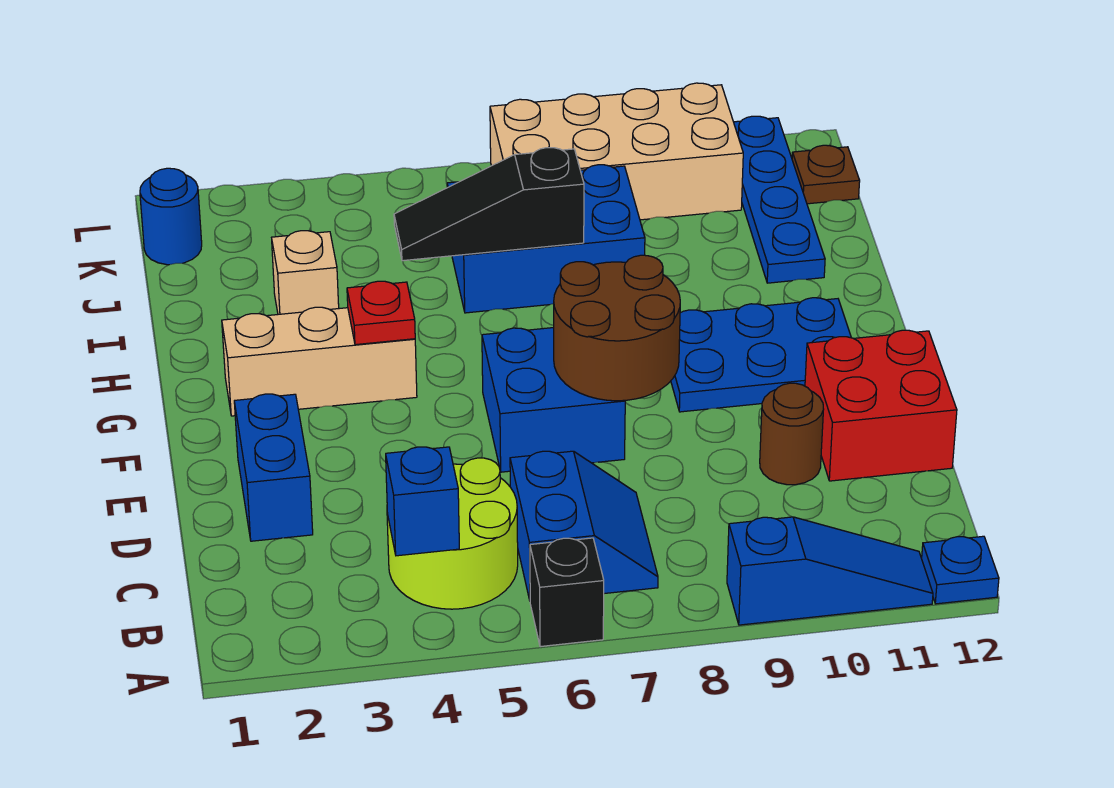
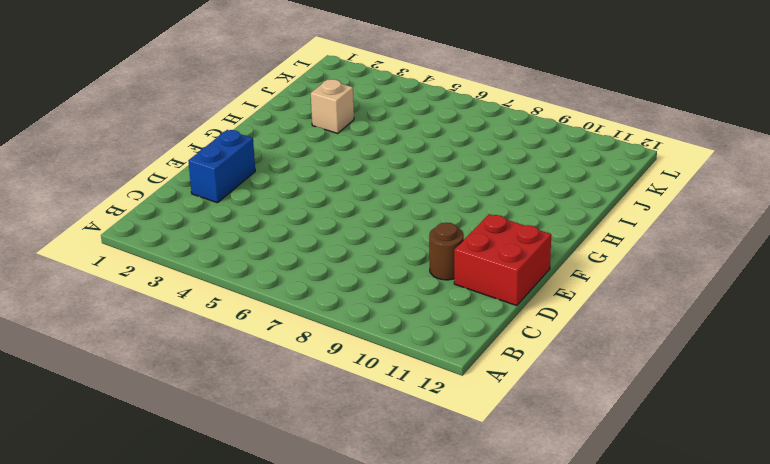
none -> black 1x1 brick [530,538,604,647]
none -> blue 1x3 slope [727,517,933,625]
none -> blue 1x1 plate [922,536,999,604]

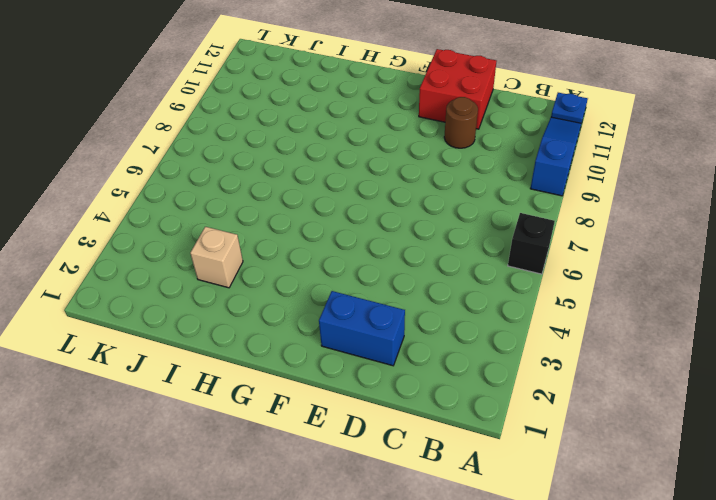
none -> lime 2x2 round brick [387,458,518,609]
none -> blue 2x2 slope [510,451,658,600]
none -> blue 2x2 brick [482,328,625,472]

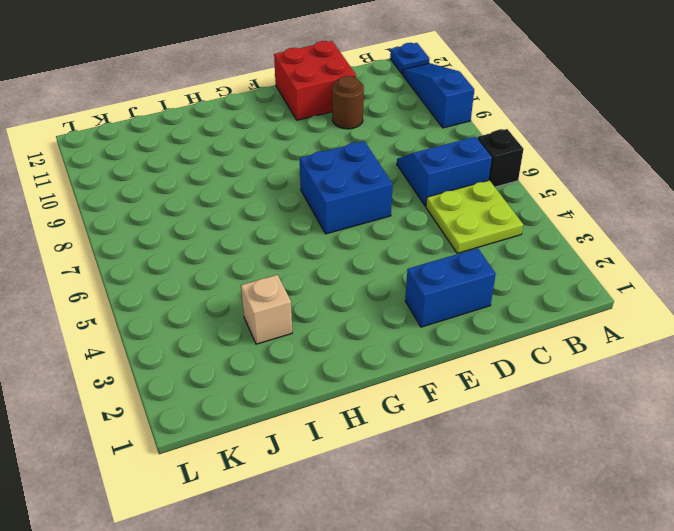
lime 2x2 plate [426,180,523,253] -> lime 2x2 round brick [387,458,518,609]
none -> blue 2x3 plate [671,298,851,412]
none -> tan 1x3 brick [222,307,417,416]
none -> blue 2x3 brick [447,165,645,313]

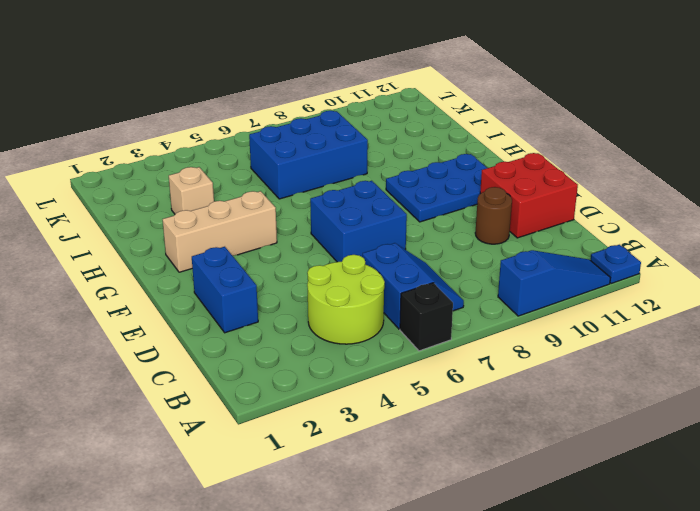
none -> blue 1x4 plate [734,116,825,283]
none -> blue 1x1 round brick [140,168,202,265]
none -> tan 2x4 brick [490,83,743,220]

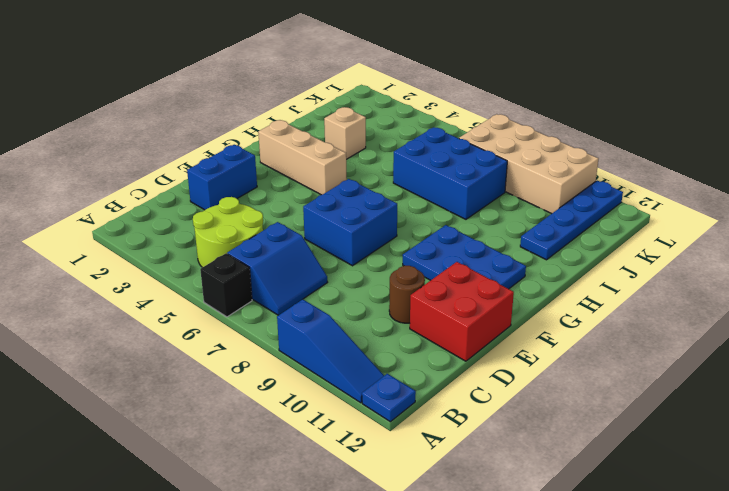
none -> blue 1x1 round brick [140,168,202,265]
none -> brown 1x1 plate [792,145,860,204]
none -> blue 1x1 brick [386,447,459,556]

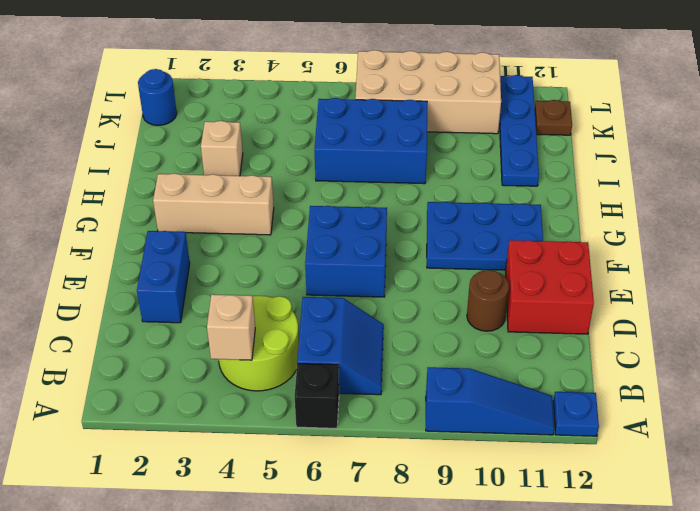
tan 1x1 brick [207,294,255,360] -> blue 1x1 brick [386,447,459,556]
none -> brown 2x2 round brick [554,255,680,401]
none -> red 1x1 plate [347,281,415,345]
none -> black 1x3 slope [394,148,584,261]

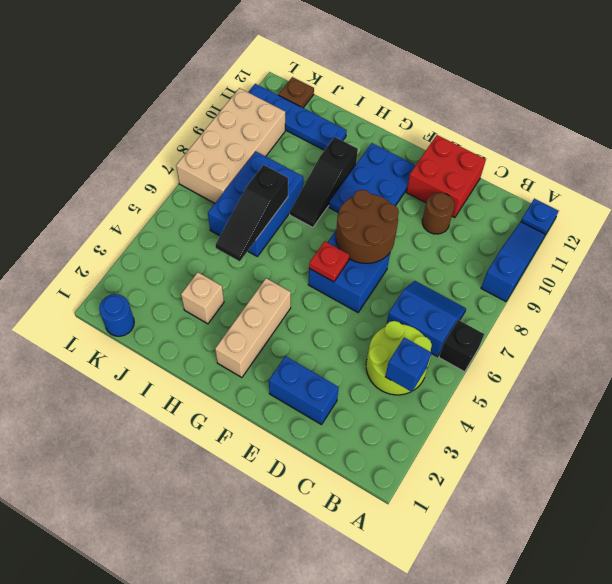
red 1x1 plate [309,241,350,282] -> red 1x1 plate moved to [347,281,415,345]
black 1x3 slope [290,137,358,227] -> none

